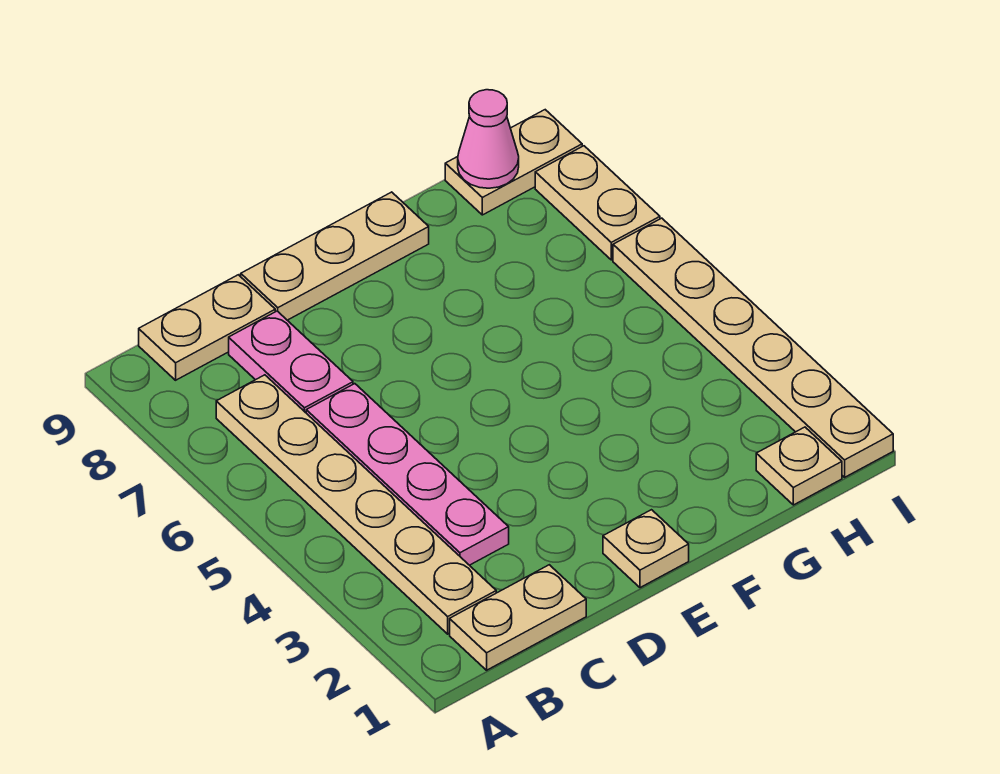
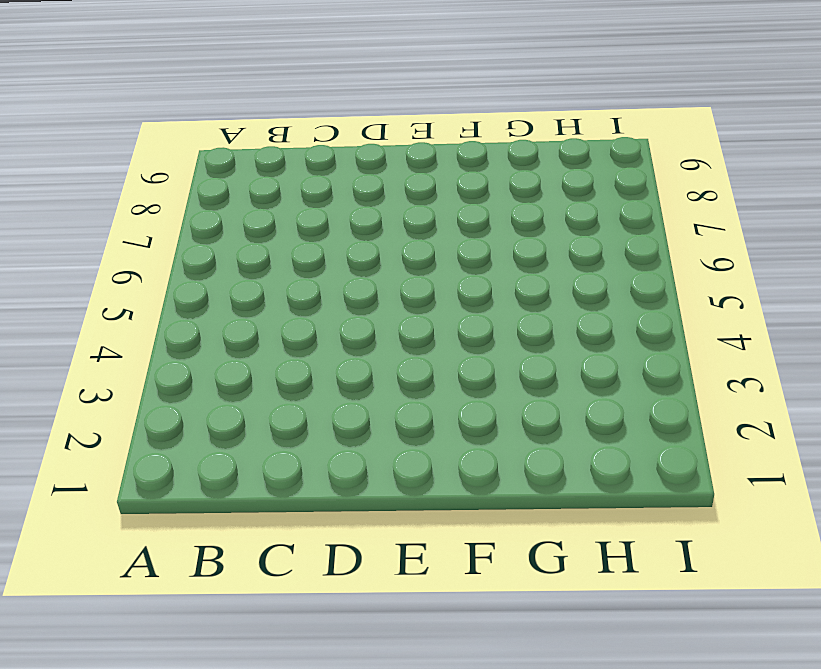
none -> tan 1x2 plate [450,565,586,670]
none -> tan 1x6 plate [216,375,496,634]
none -> tan 1x2 plate [139,275,275,380]

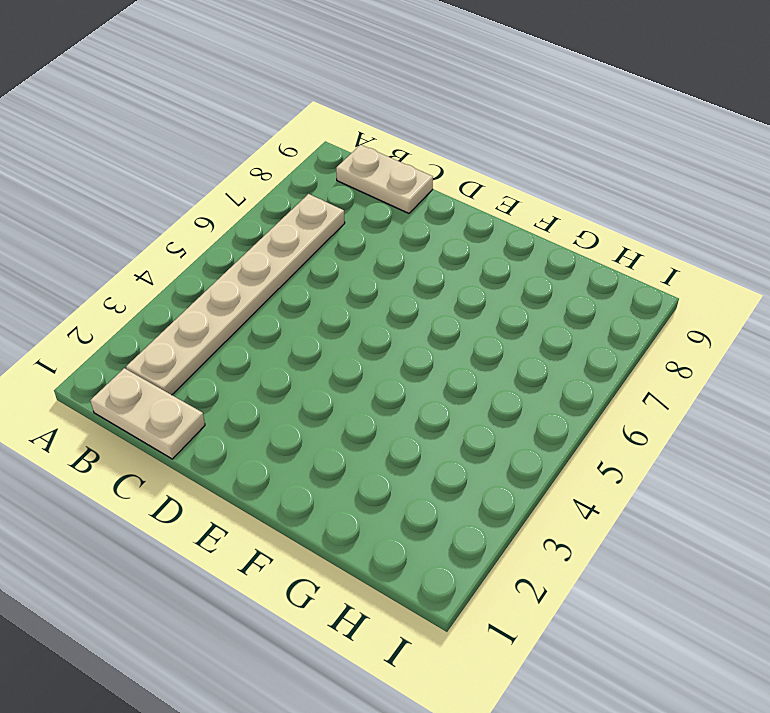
none -> pink 1x4 plate [306,384,509,565]
none -> pink 1x2 plate [229,311,353,413]
none -> tan 1x3 plate [241,192,429,320]

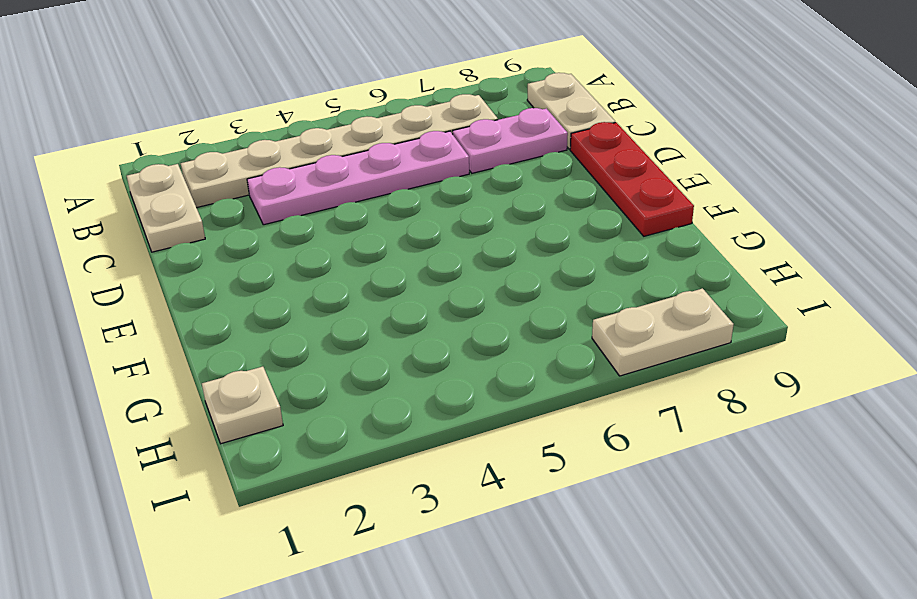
red 1x3 plate [570,122,694,236] -> tan 1x3 plate [241,192,429,320]
none -> tan 1x1 plate [603,510,689,588]
none -> tan 1x2 plate [445,110,582,215]
none -> tan 1x6 plate [613,218,893,477]

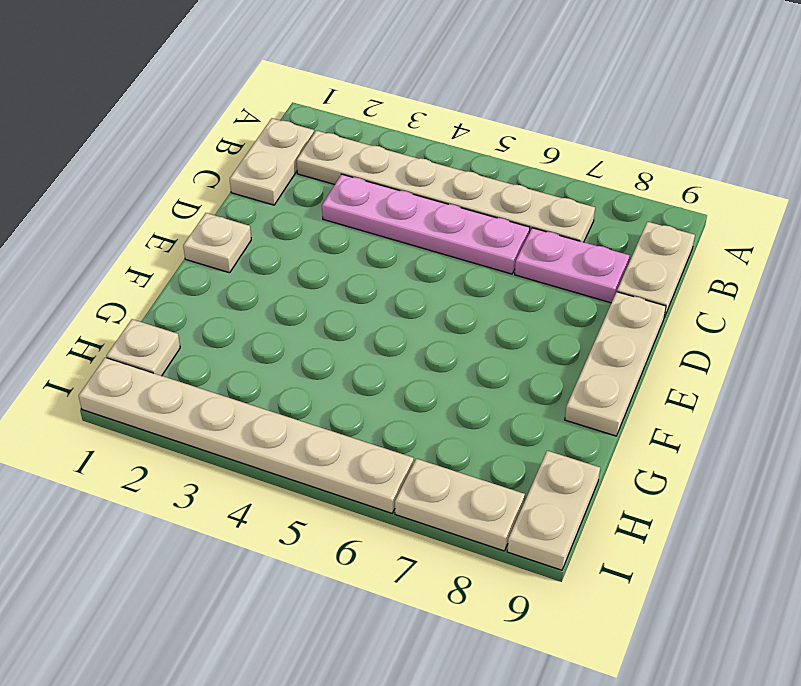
none -> pink 1x1 cone [458,90,519,188]

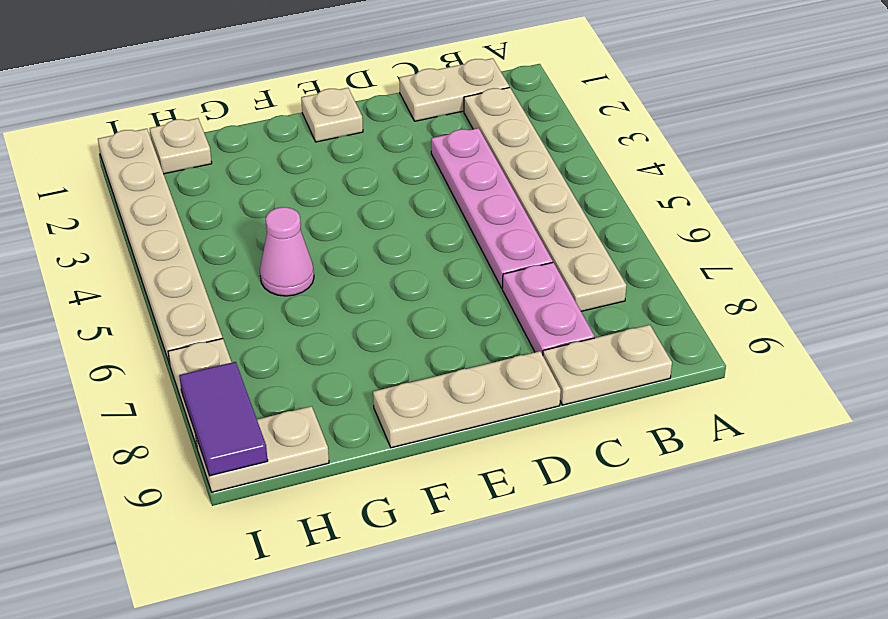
pink 1x1 cone [260,207,314,296] -> pink 1x1 cone moved to [458,90,519,188]
purple 1x2 tile [179,362,268,476] -> none

